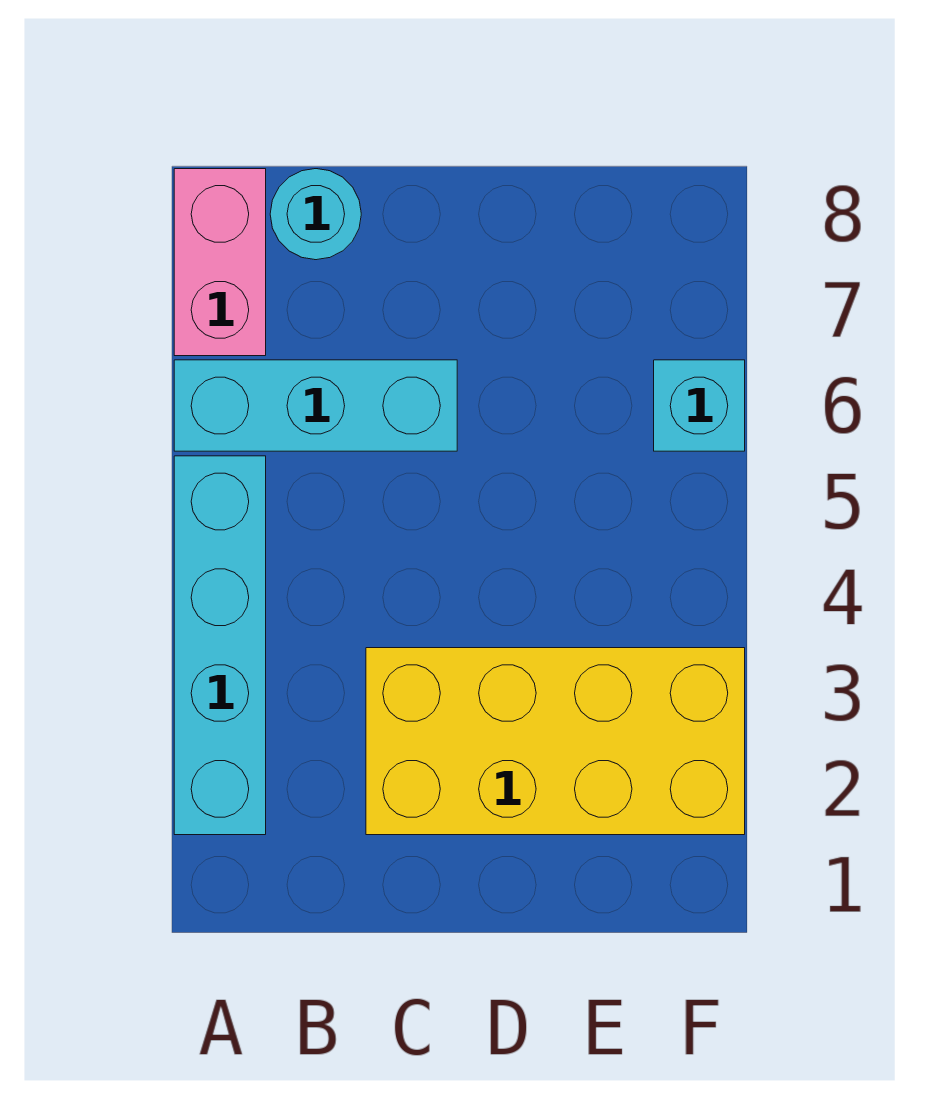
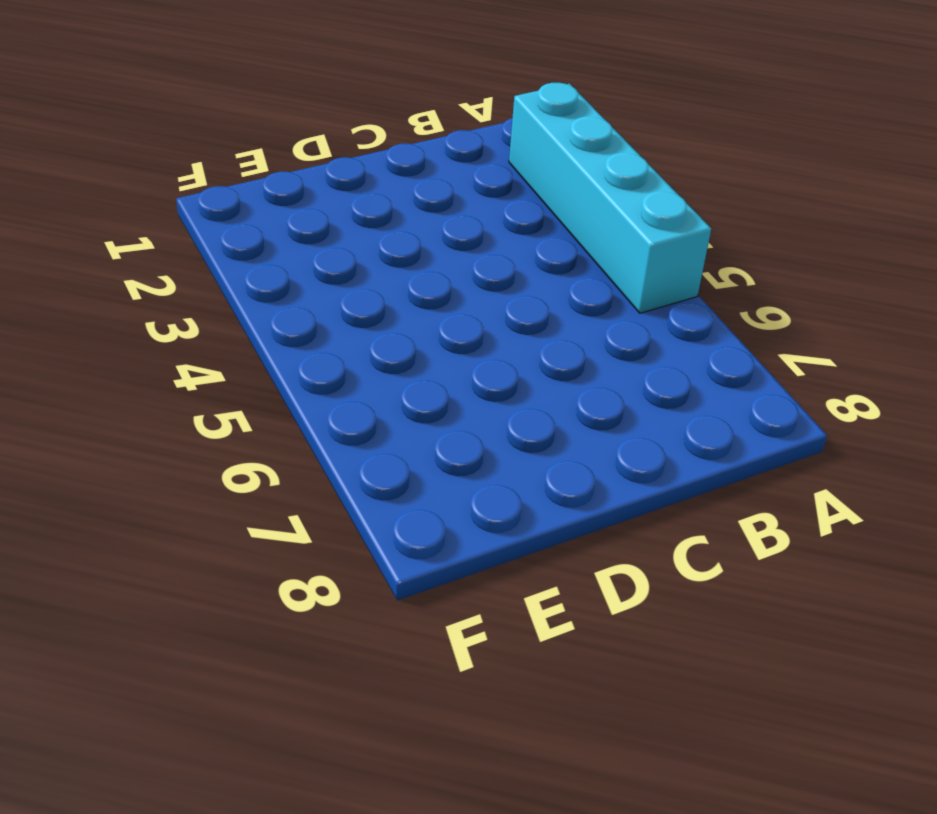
none -> cyan 1x3 brick [174,360,457,451]
none -> pink 1x2 brick [174,169,266,356]

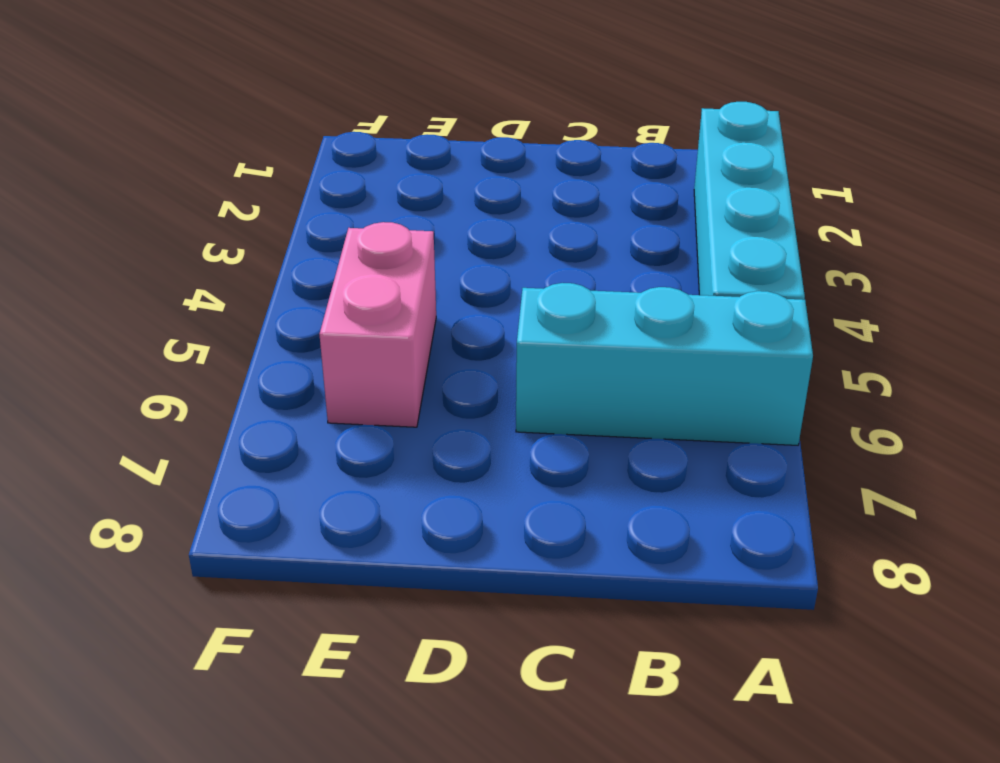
pink 1x2 brick [319,222,436,427] -> pink 1x2 brick moved to [174,169,266,356]
none -> cyan 1x1 round brick [270,169,361,260]
none -> yellow 2x4 brick [366,648,745,835]

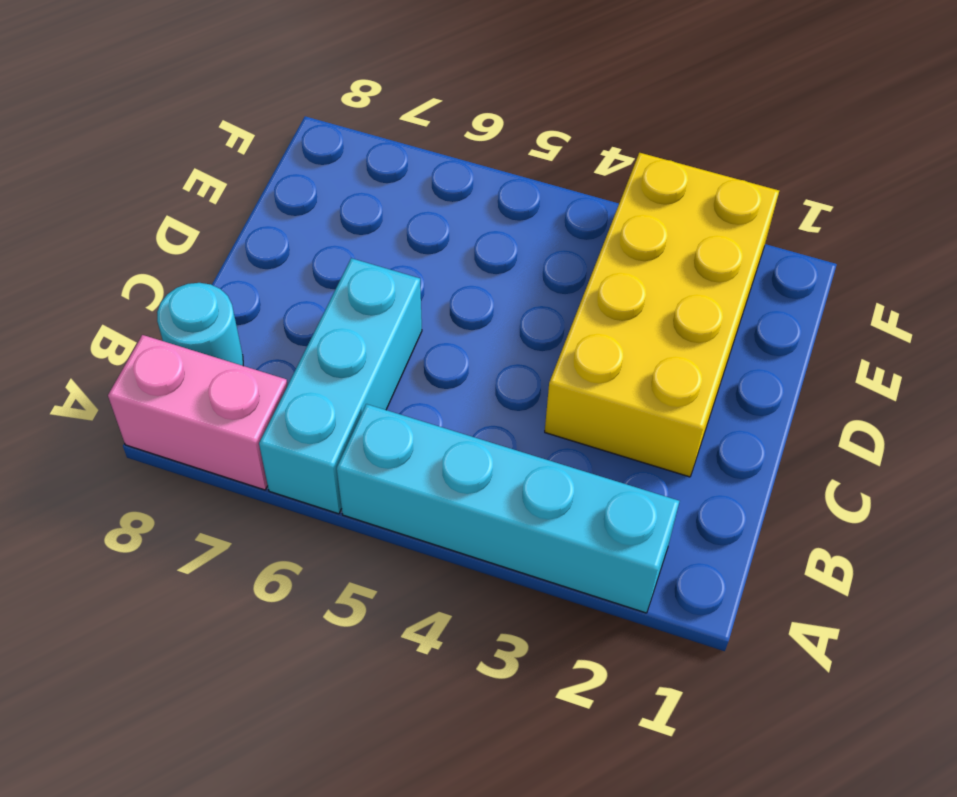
none -> cyan 1x1 brick [654,360,745,451]

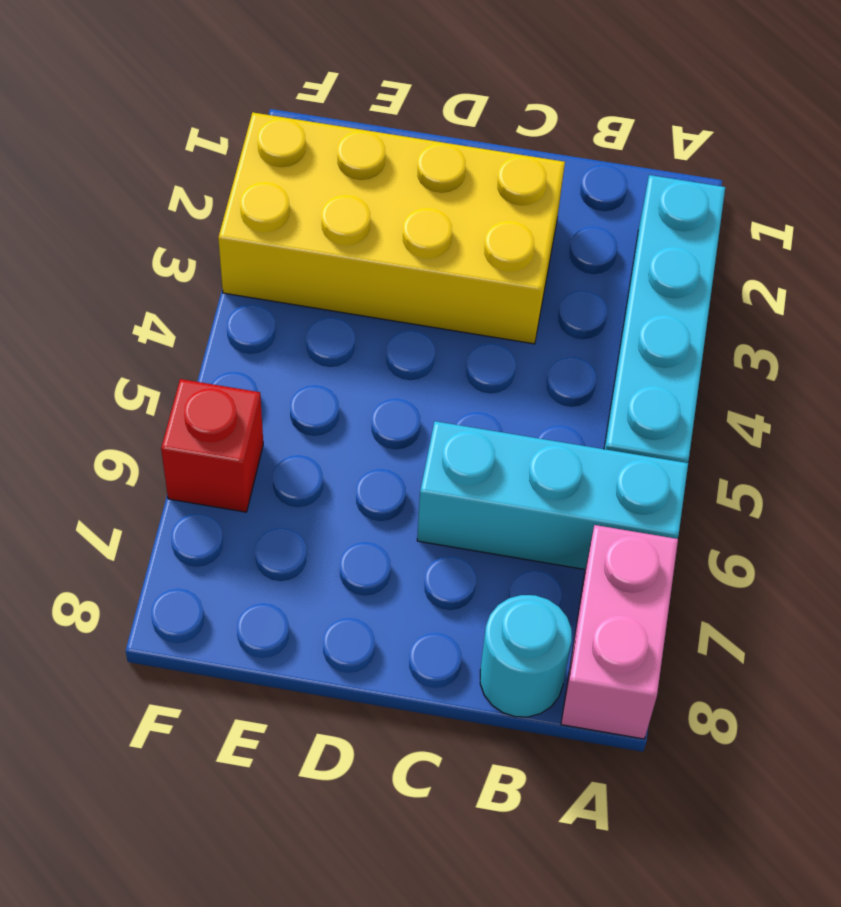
red 1x1 brick [161,379,263,512] -> cyan 1x1 brick [654,360,745,451]

